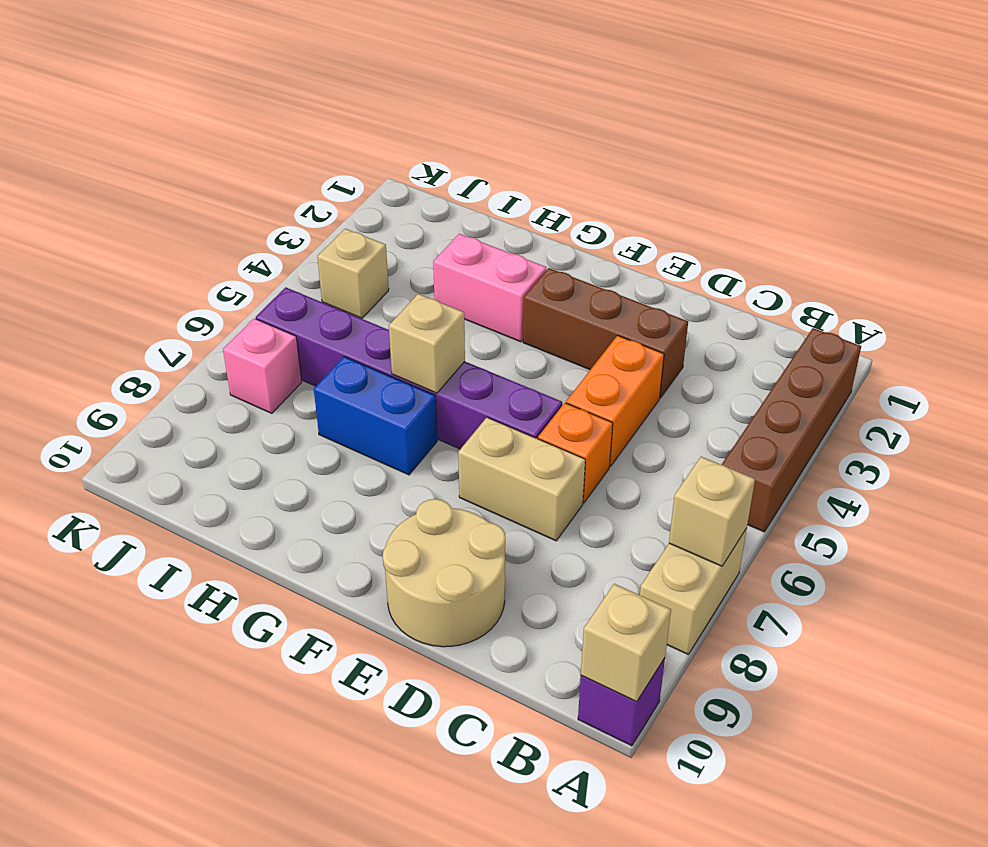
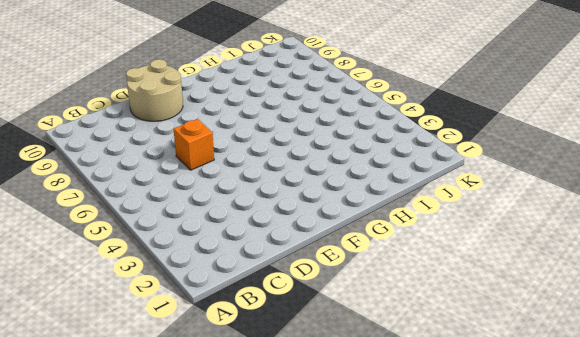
none -> brown 1x4 brick [722,328,861,532]
none -> tan 1x2 brick [640,528,747,655]
none -> purple 1x1 brick [578,658,665,746]

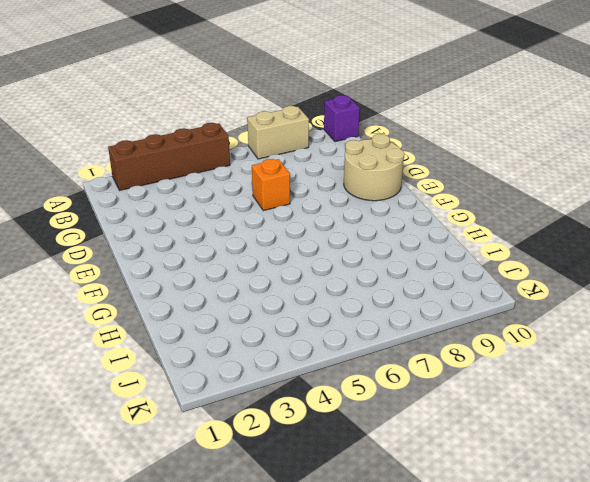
none -> brown 1x3 brick [523,268,688,398]
none -> orange 1x2 brick [566,336,664,467]
none -> tan 1x2 brick [458,417,585,541]

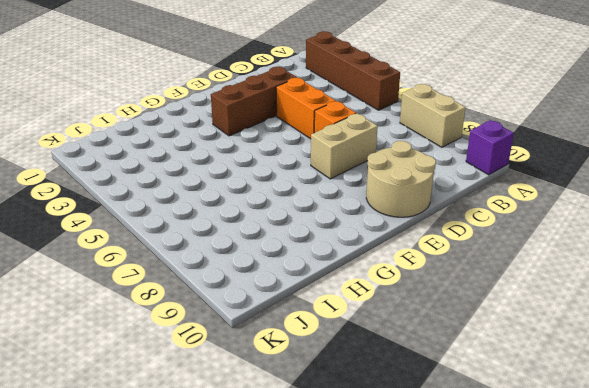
none -> purple 1x6 brick [256,287,562,449]
none -> pink 1x2 brick [433,234,546,342]
none -> blue 1x2 brick [314,357,437,475]

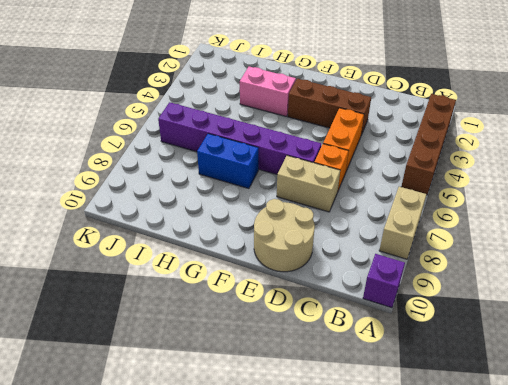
none -> tan 1x1 brick [317,229,389,318]
none -> pink 1x1 brick [223,318,302,413]
none -> tan 1x1 brick [669,457,755,566]

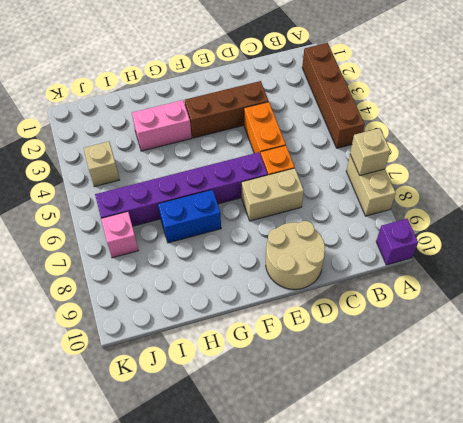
none -> tan 1x1 brick [581,584,671,702]
none -> tan 1x1 brick [389,294,465,393]

